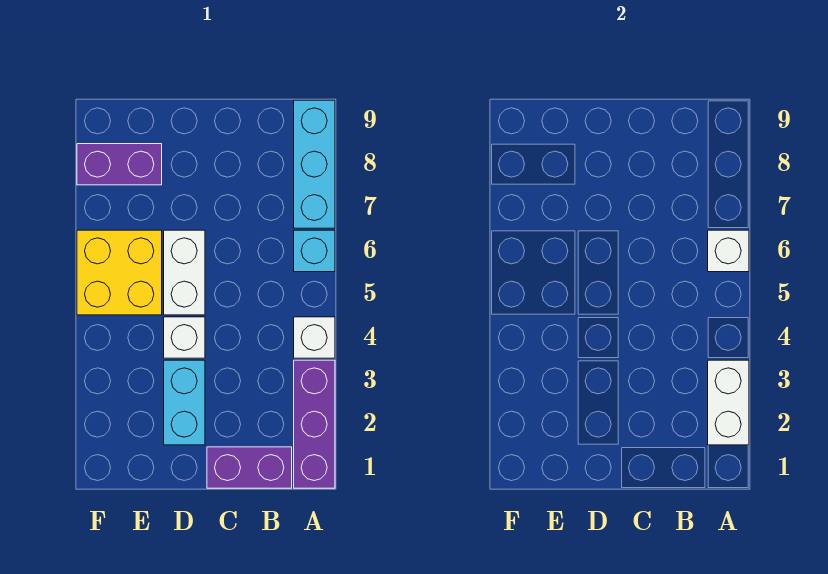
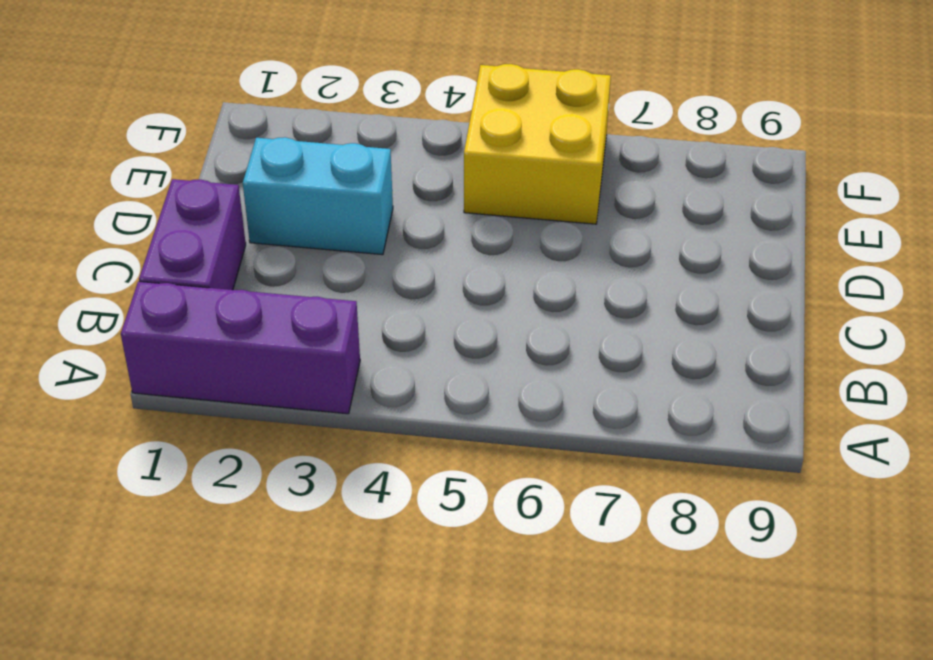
none -> white 1x1 brick [294,317,335,358]
none -> cyan 1x1 brick [294,230,335,272]
none -> cyan 1x3 brick [294,100,335,228]

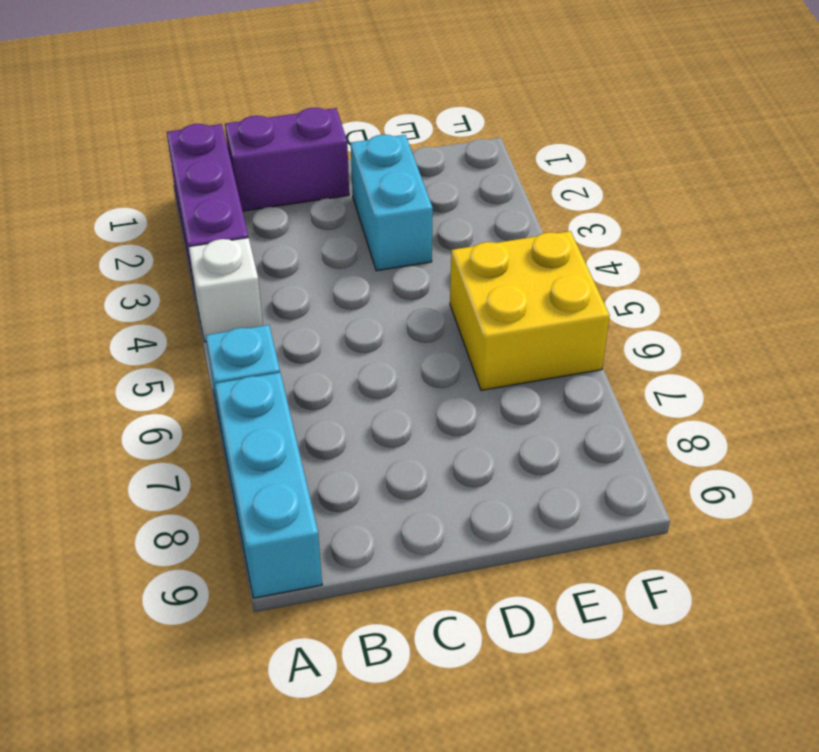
none -> white 1x1 brick [164,317,205,358]
none -> white 1x2 brick [164,230,205,315]
none -> purple 1x2 brick [77,144,162,185]

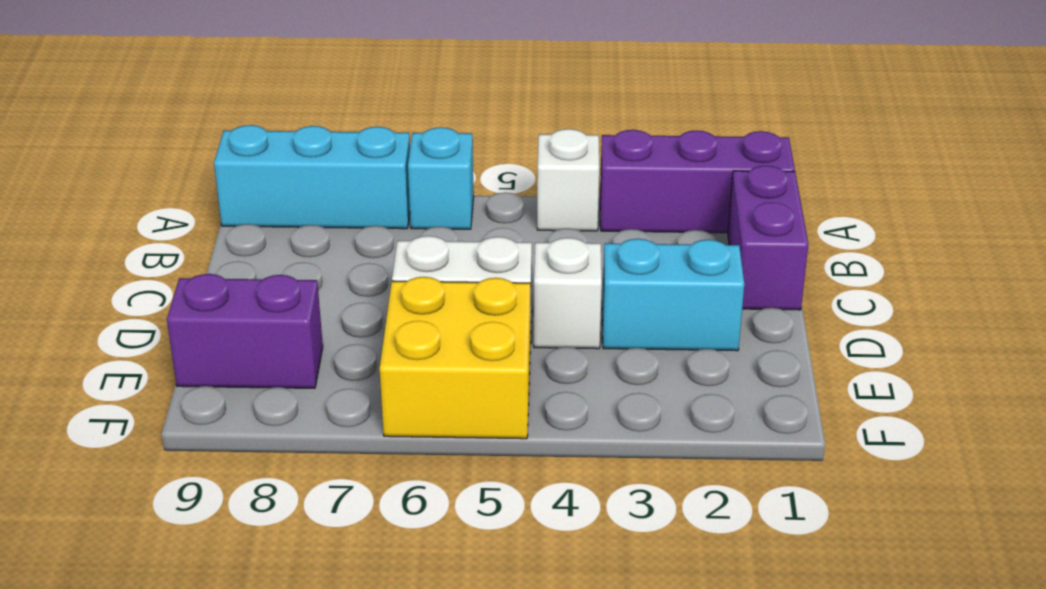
purple 1x2 brick [167,274,323,388] -> purple 1x2 brick turned to [77,144,162,185]
none -> white 1x2 brick [708,360,749,445]
none -> white 1x1 brick [708,230,749,272]

